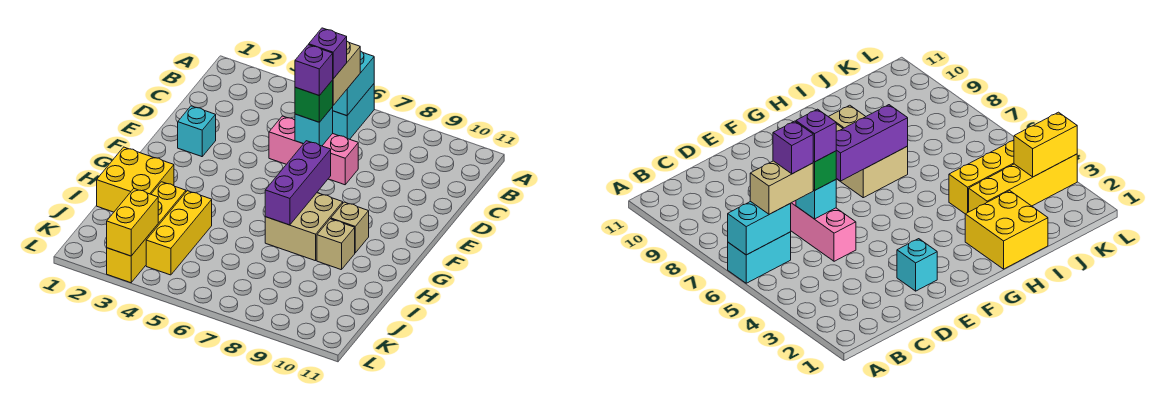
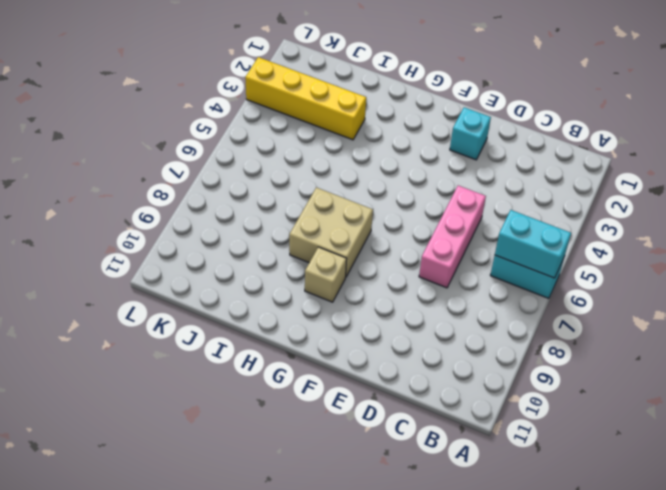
none -> yellow 2x2 brick [97,147,174,212]
none -> tan 1x1 brick [317,219,355,270]
none -> yellow 1x3 brick [146,191,212,275]

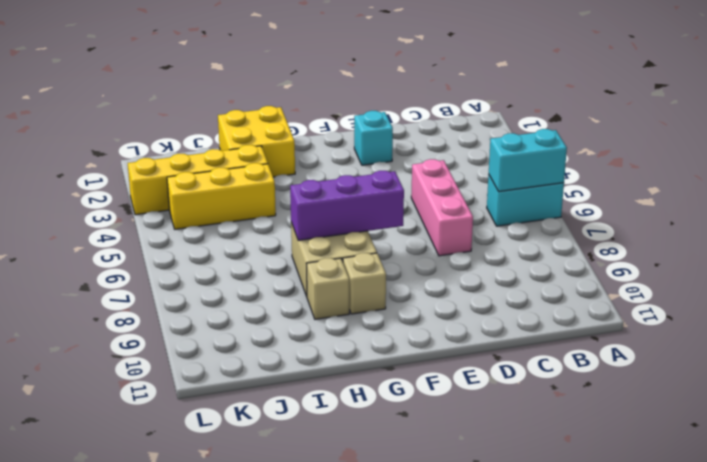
none -> cyan 1x1 brick [295,107,333,146]
none -> yellow 1x2 brick [107,189,158,256]
none -> tan 1x2 brick [333,42,360,105]

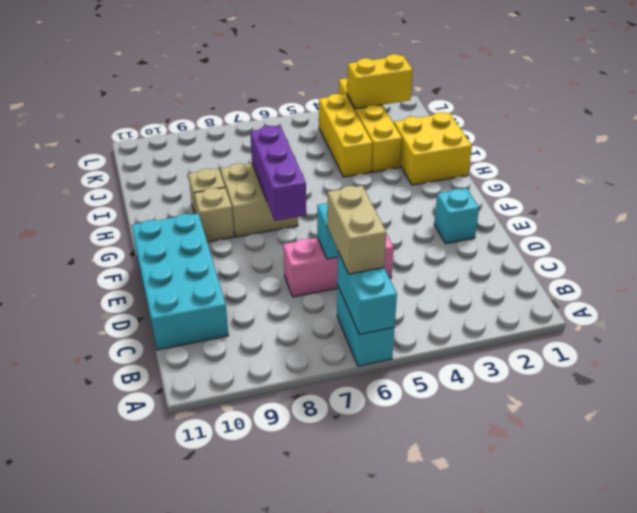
cyan 2x4 brick [132,214,228,350] -> none
yellow 1x2 brick [347,54,413,109] -> yellow 1x2 brick turned to [107,189,158,256]
none -> green 1x1 brick [295,80,333,122]
none -> purple 1x1 brick [309,28,347,79]
none -> purple 1x1 brick [295,45,333,96]

